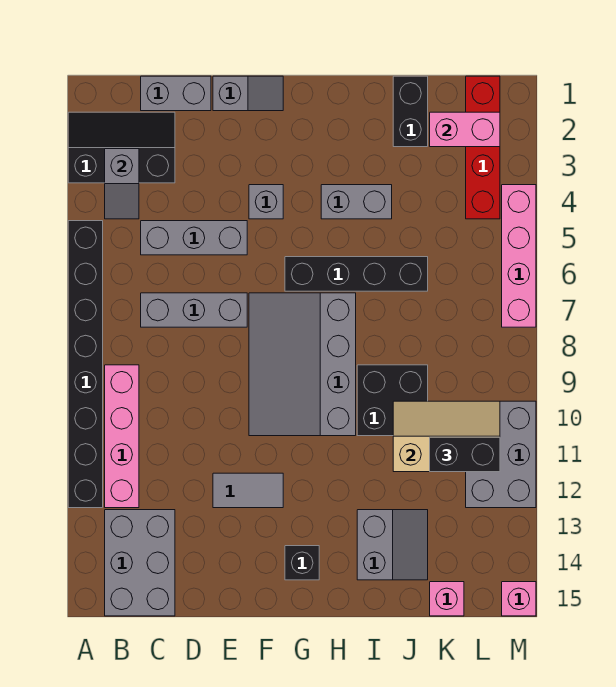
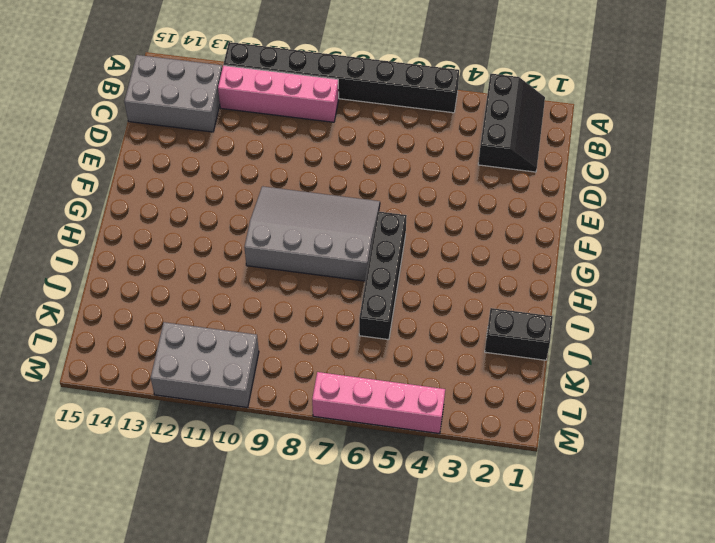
none -> grey 1x2 brick [141,76,211,111]
none -> grey 1x3 brick [141,221,247,255]
none -> grey 1x3 brick [141,293,247,327]

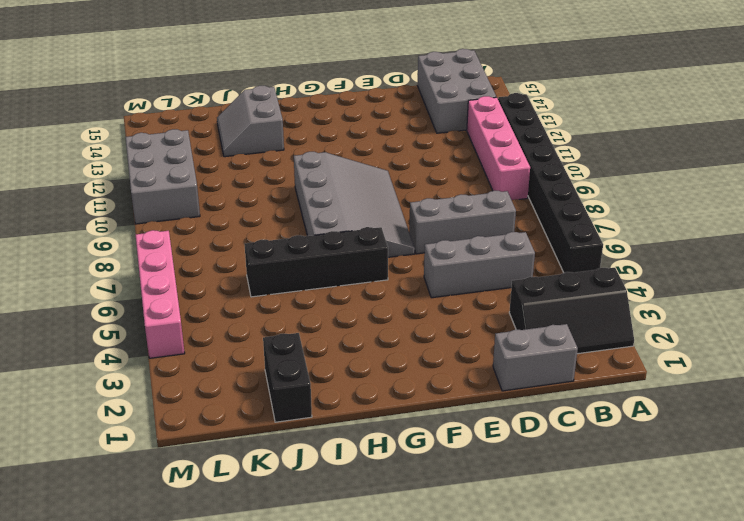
none -> grey 1x2 slope [213,76,283,111]
none -> grey 1x2 tile [213,473,283,508]
none -> grey 1x1 brick [249,185,283,219]

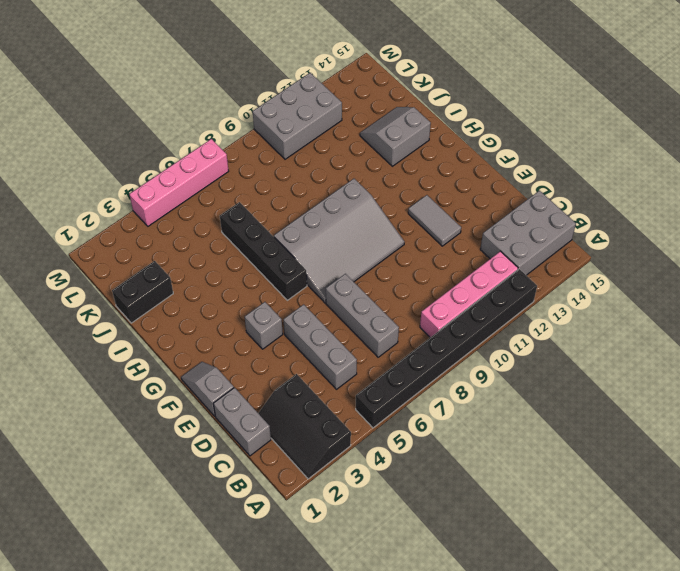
none -> black 1x1 brick [285,546,319,580]
none -> grey 1x2 brick [321,185,392,219]
none -> black 2x2 brick [357,365,428,436]

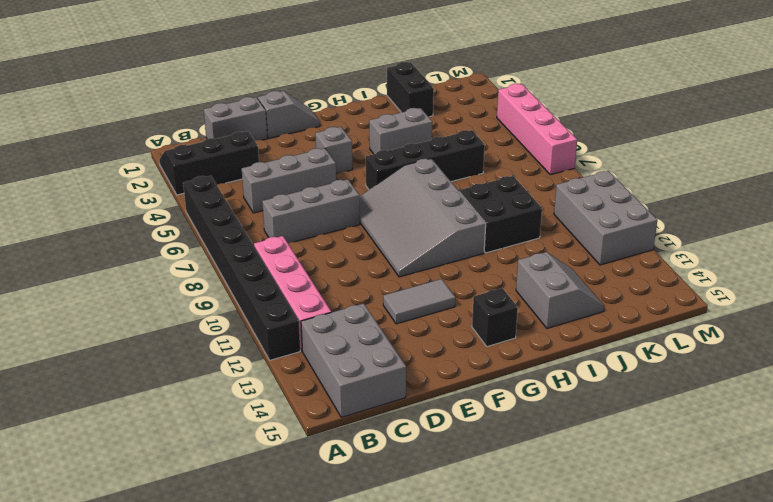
none -> pink 1x1 brick [430,582,464,616]
none -> red 1x4 brick [466,76,500,219]
none -> pink 1x1 brick [502,582,536,616]

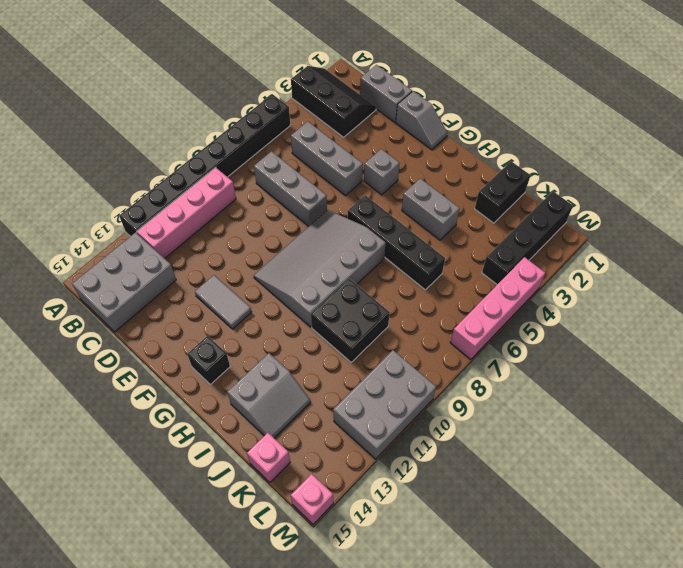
black 1x4 brick [482,191,573,284] -> red 1x4 brick [466,76,500,219]
none -> grey 1x2 slope [105,149,139,219]
none -> tan 2x3 slope [393,401,500,472]
none -> pink 1x2 brick [430,112,500,147]

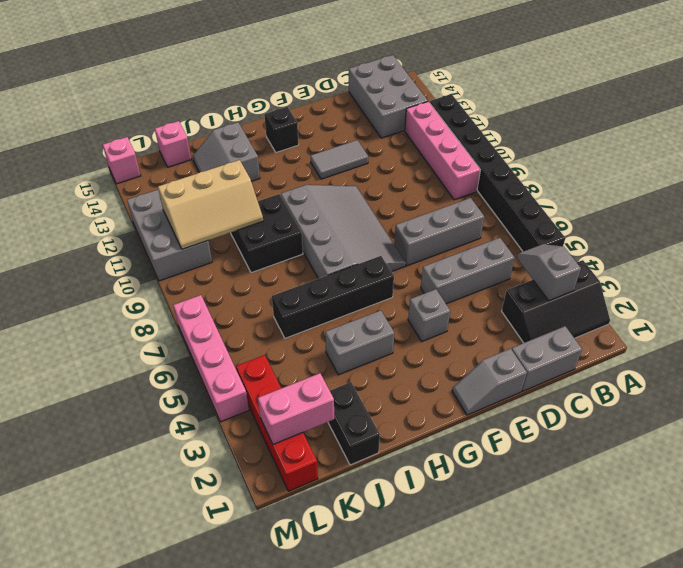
none -> black 1x2 brick [430,437,500,472]

